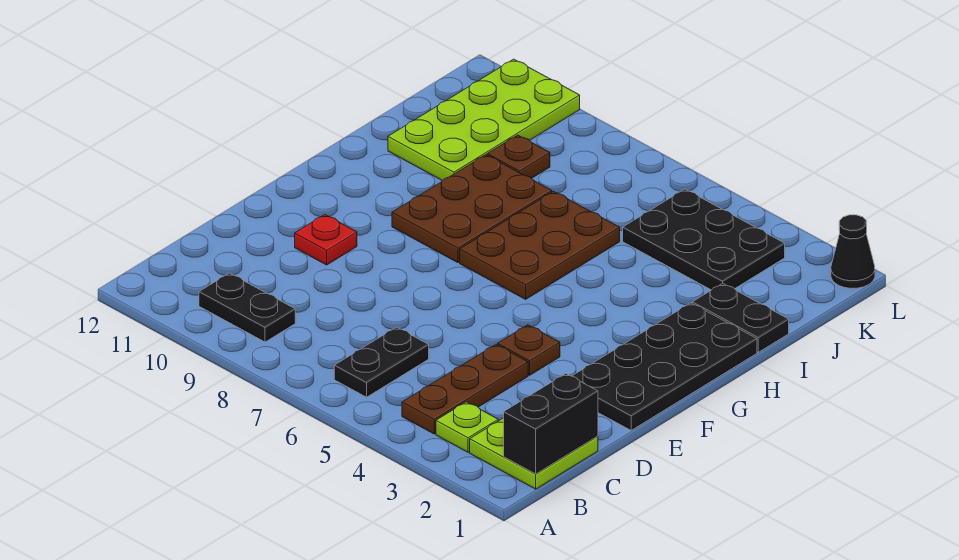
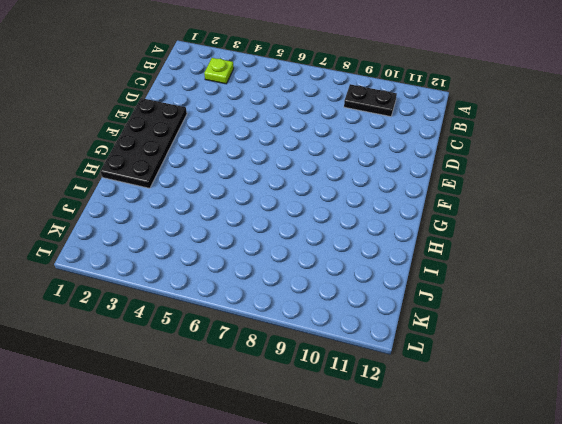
none -> lime 2x2 plate [470,418,598,489]
none -> brown 1x3 plate [402,345,528,434]
none -> black 1x2 plate [334,327,429,397]

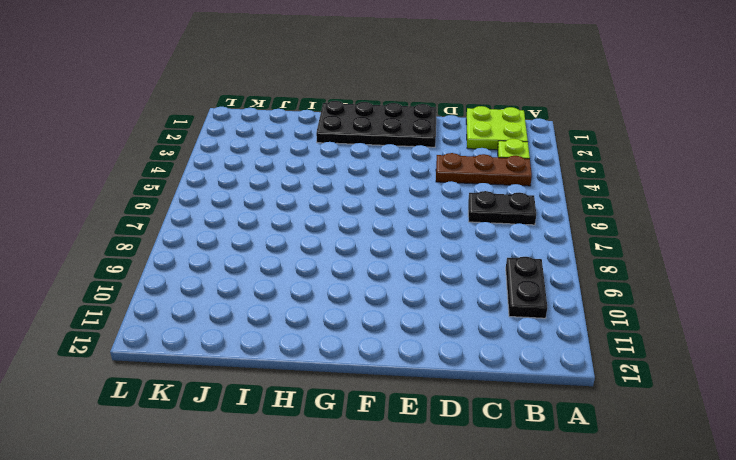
none -> brown 1x1 plate [498,325,560,375]
none -> red 1x1 plate [295,215,357,265]
none -> brown 2x3 plate [460,191,620,299]

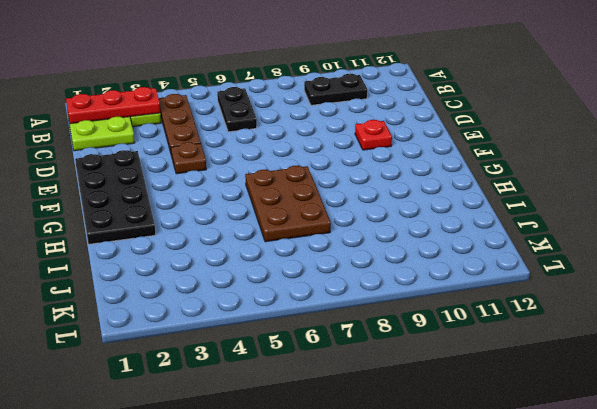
red 1x3 plate [66,87,160,124] -> black 1x2 brick [504,374,598,474]
none -> brown 2x3 plate [392,155,552,263]
none -> black 1x2 plate [692,283,789,352]
none -> lime 2x4 plate [388,59,580,181]

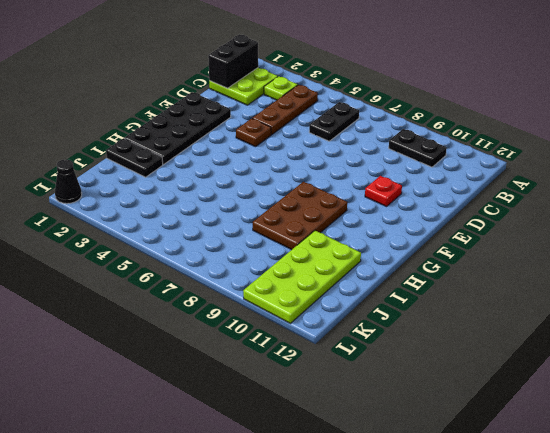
none -> brown 2x3 plate [460,191,620,299]
none -> black 2x3 plate [623,189,785,290]
none -> brown 1x1 plate [487,135,550,178]

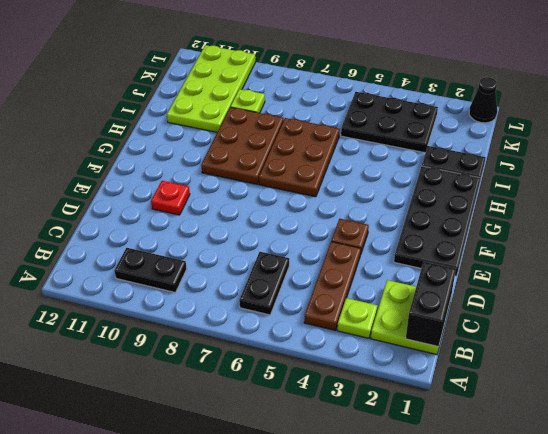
lime 1x1 plate [231,89,265,113] -> brown 1x1 plate [487,135,550,178]

